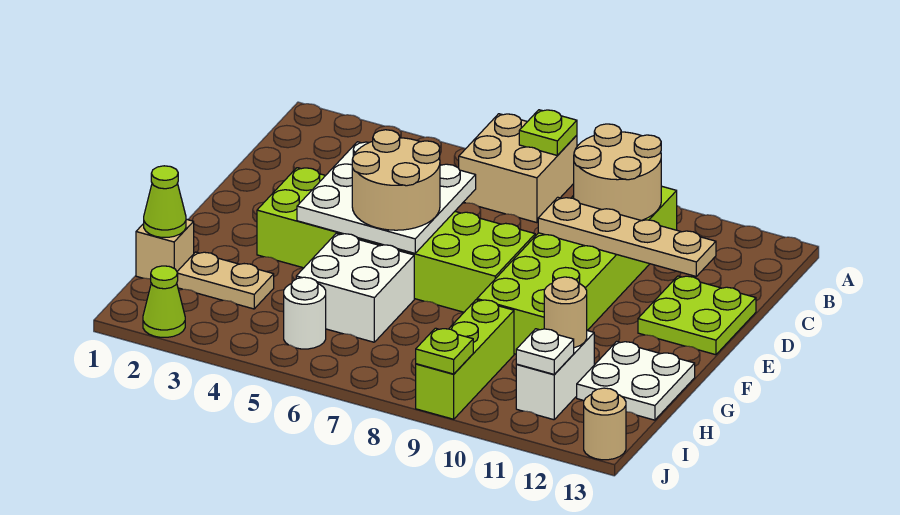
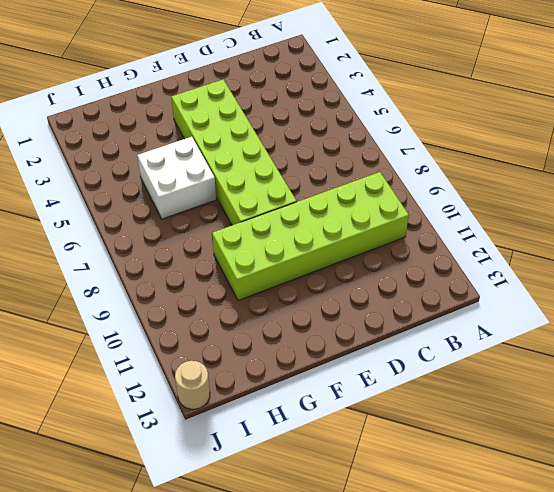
none -> tan 2x2 brick [459,114,577,223]
none -> lime 2x2 plate [638,276,756,355]
none -> white 2x2 plate [577,341,695,420]

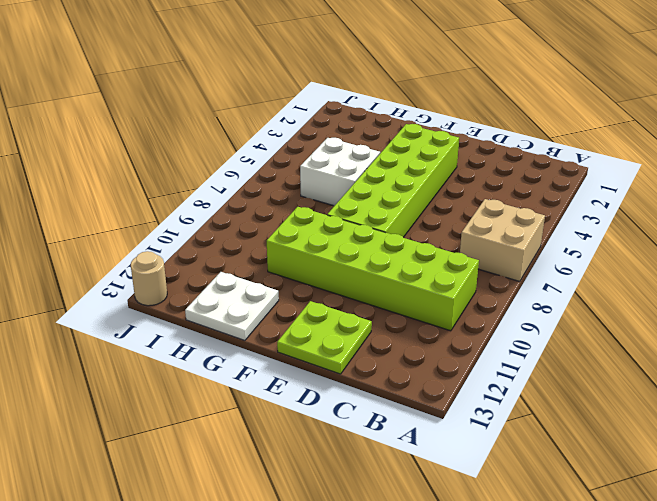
none -> tan 1x1 brick [136,219,194,279]
none -> tan 1x2 plate [177,252,274,309]
none -> lime 1x3 brick [416,300,514,419]

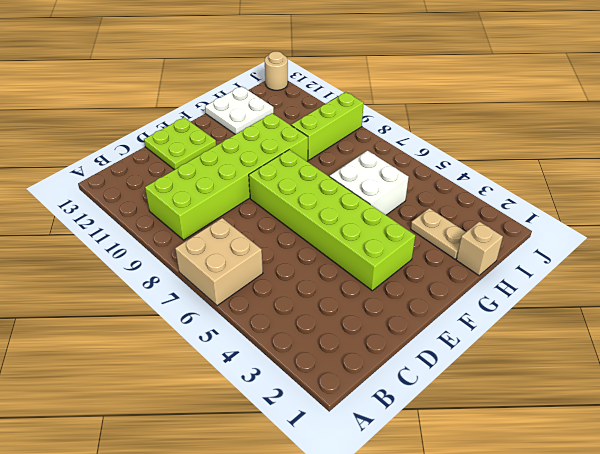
none -> white 1x2 brick [516,331,594,420]
none -> white 1x1 round brick [284,277,326,349]
none -> lime 1x1 cone [143,266,185,337]

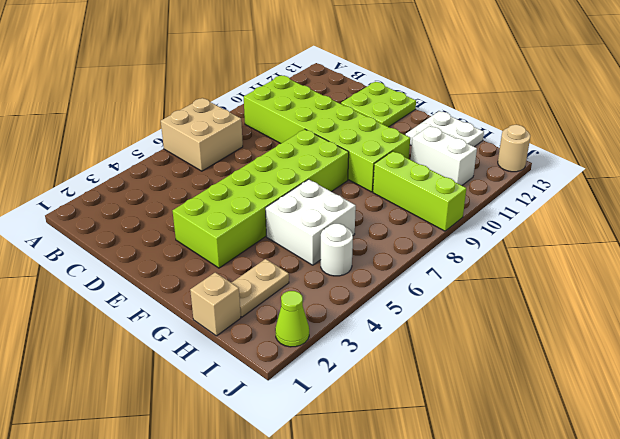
none -> lime 1x1 plate [519,110,577,156]
none -> tan 2x2 round brick [574,124,661,220]
none -> white 3x3 plate [297,142,476,253]

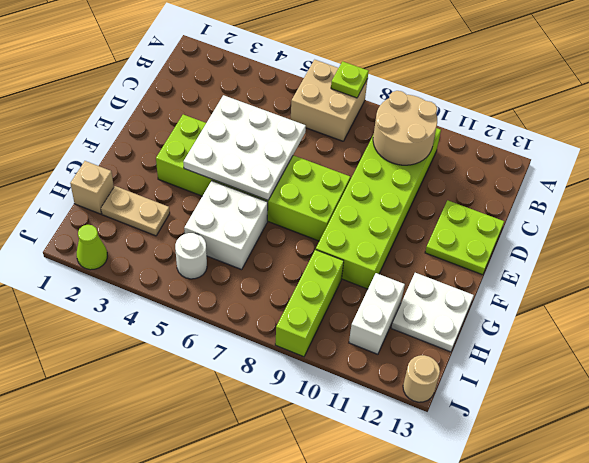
none -> tan 1x4 plate [538,197,716,276]
none -> lime 1x1 cone [144,166,186,237]
none -> tan 1x1 round brick [544,277,587,348]

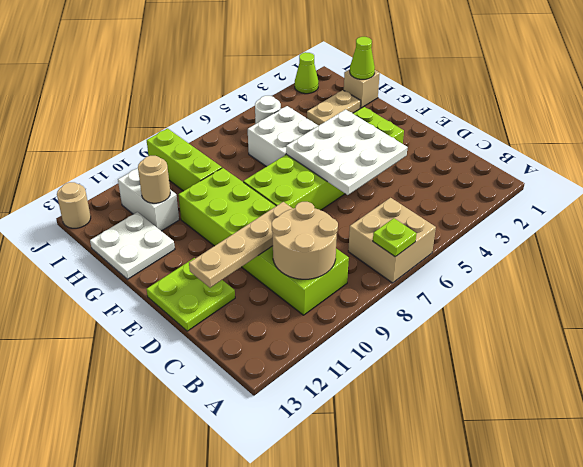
none -> white 1x1 plate [516,329,574,374]
none -> lime 1x1 plate [416,328,473,374]
none -> tan 2x2 round brick [352,130,440,230]

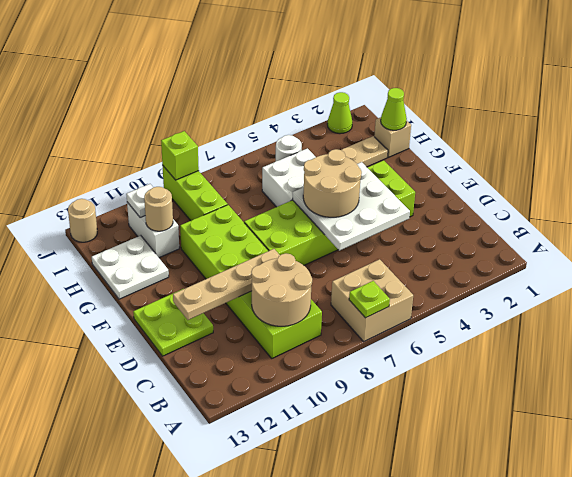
lime 1x1 brick [161,131,199,180] -> lime 1x1 plate [416,328,473,374]

